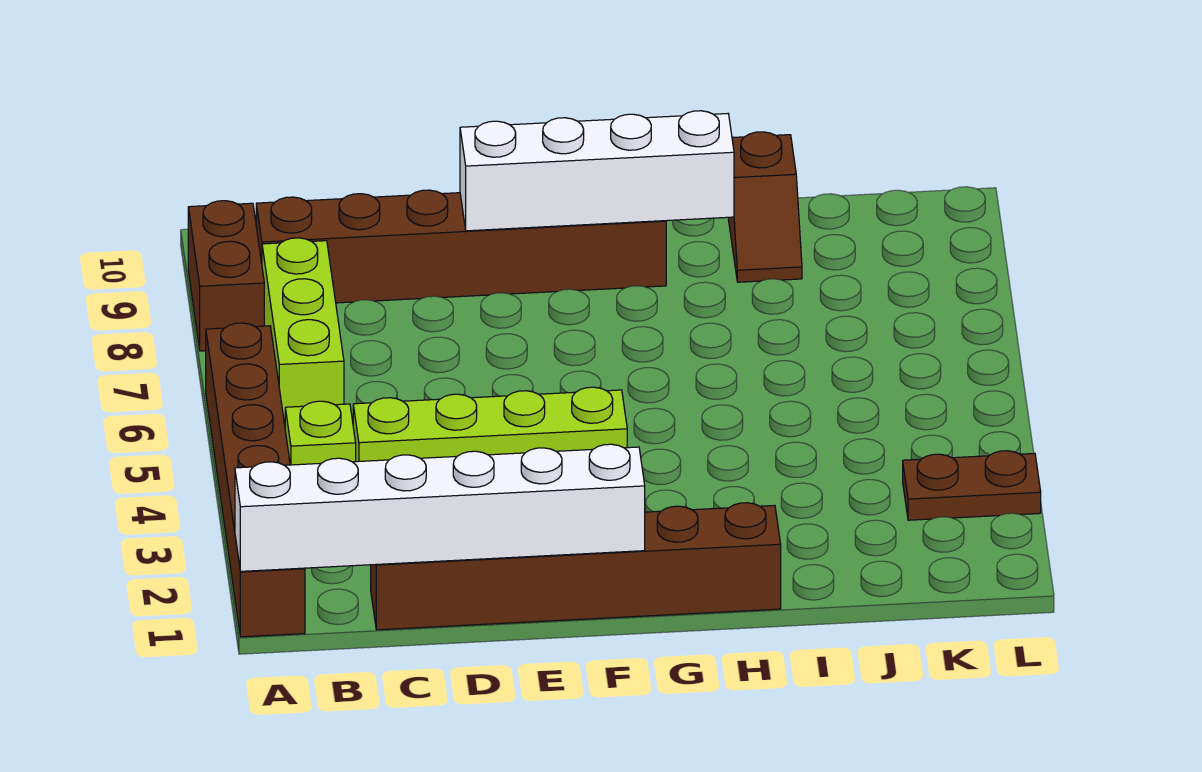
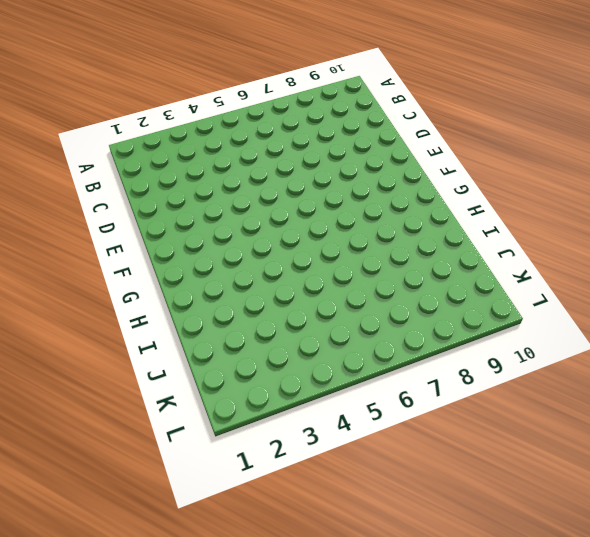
none -> brown 1x6 brick [206,323,305,637]
none -> brown 1x2 brick [188,201,264,351]

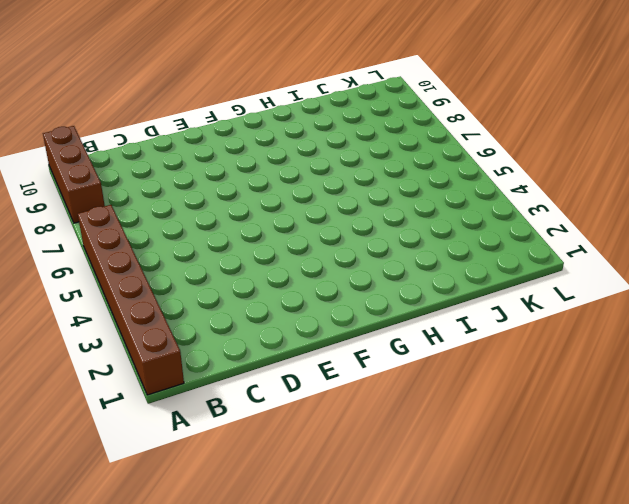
brown 1x3 brick [43,126,105,223] -> brown 1x2 brick [188,201,264,351]
none -> lime 1x1 brick [285,401,356,465]
none -> lime 1x3 brick [262,238,344,424]

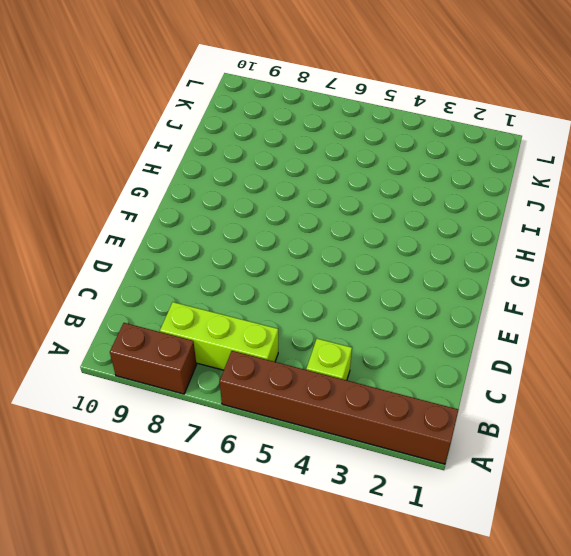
none -> brown 1x6 brick [256,190,666,303]
none -> brown 1x6 brick [371,503,781,630]

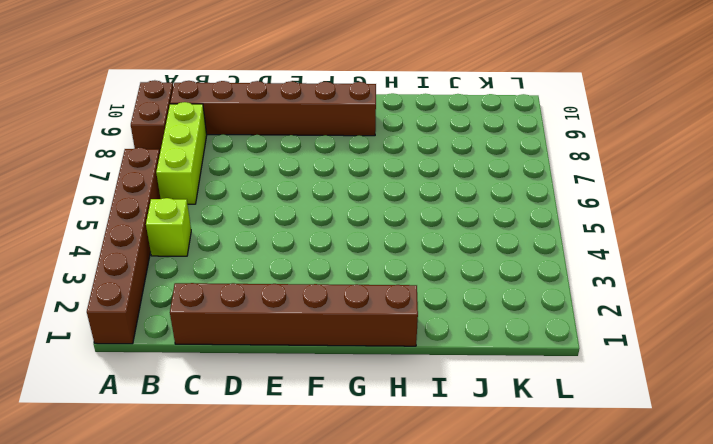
none -> lime 1x4 brick [353,387,627,462]
none -> brown 1x2 slope [728,132,802,282]

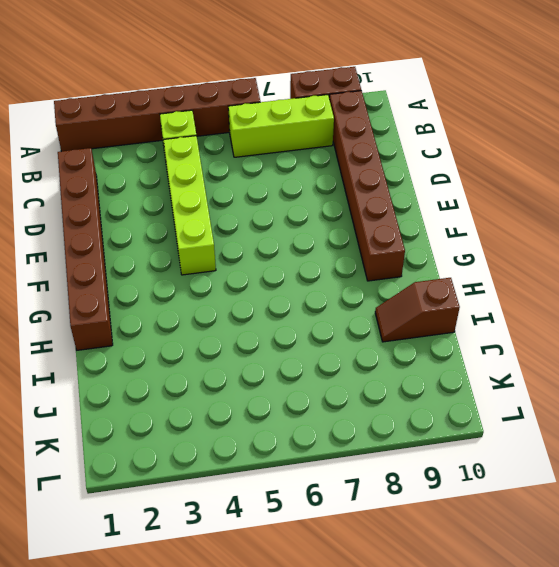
none -> brown 1x2 plate [903,451,1041,520]
none -> white 1x6 brick [235,444,645,571]

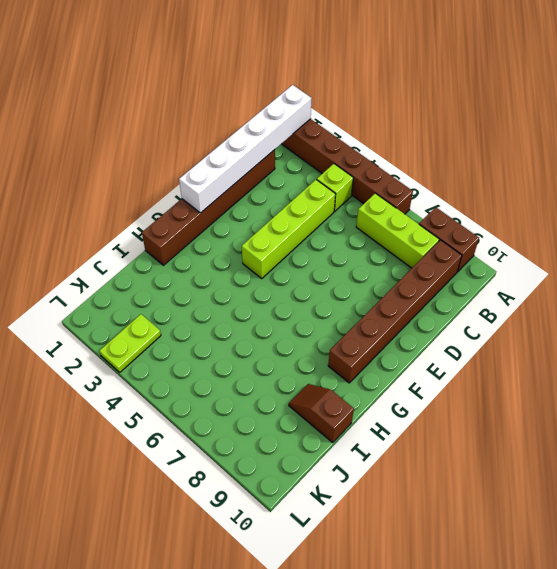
lime 1x2 plate [99,314,161,372] -> brown 1x2 plate [903,451,1041,520]
none -> white 1x4 brick [460,111,734,231]

